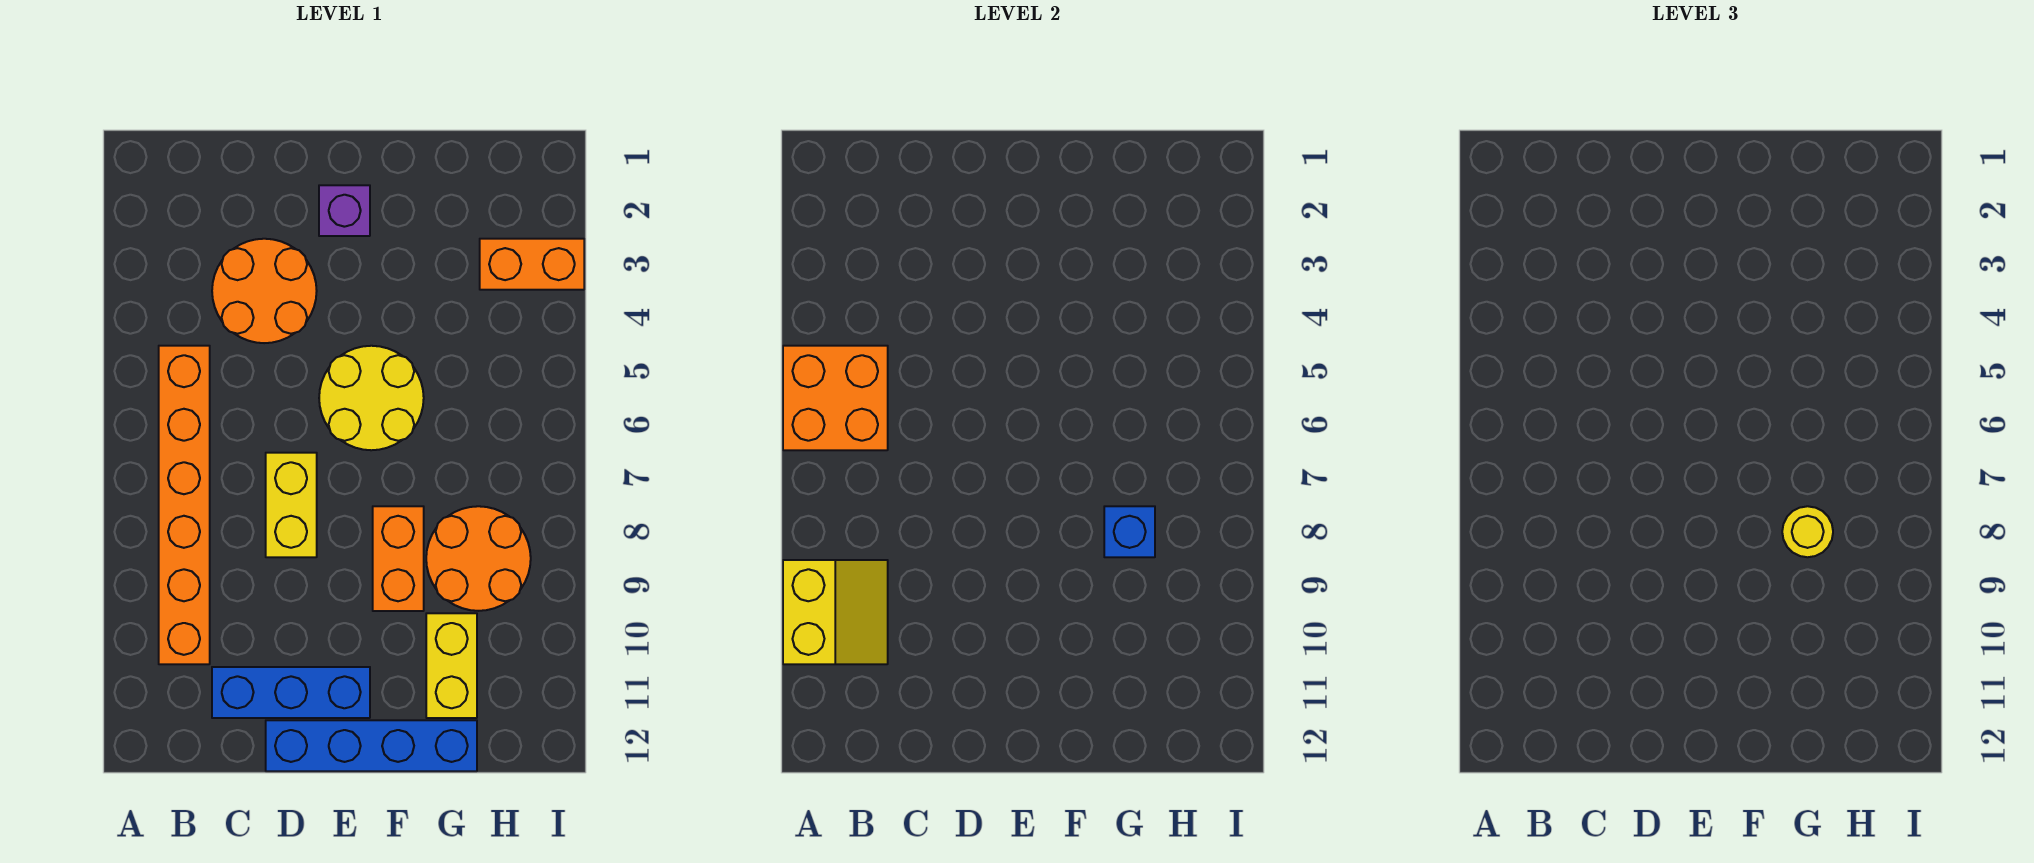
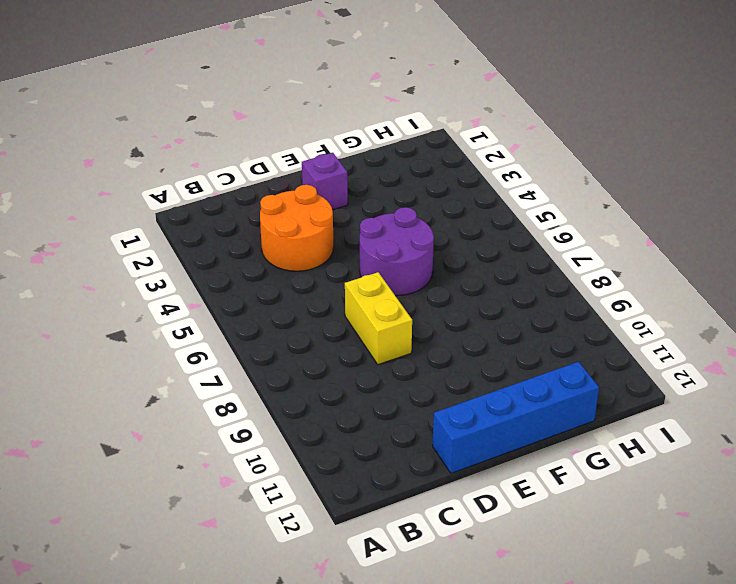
purple 2x2 round brick [360,207,434,296] -> yellow 2x2 round brick [319,346,424,450]
none -> orange 1x6 brick [159,346,210,664]
none -> blue 1x3 brick [212,667,370,718]
none -> orange 1x2 brick [373,506,424,611]

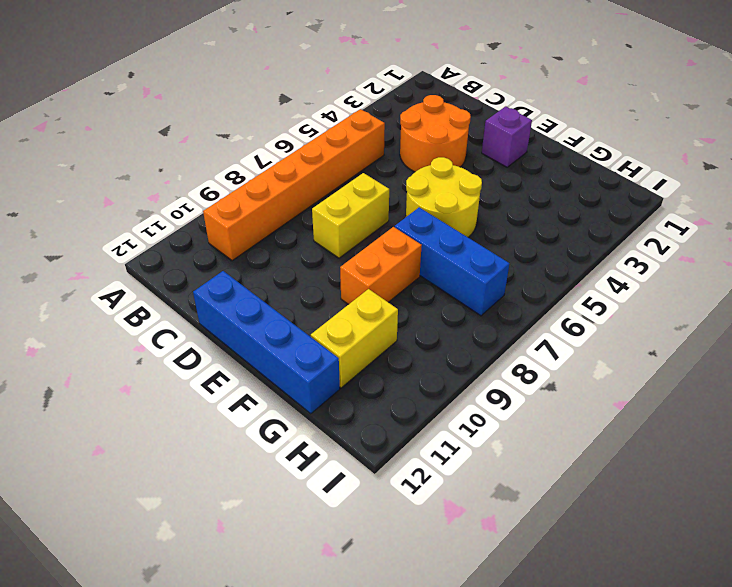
blue 1x3 brick [395,207,510,316] -> blue 1x3 brick moved to [212,667,370,718]
none -> orange 2x2 round brick [426,506,531,611]
none -> orange 1x2 brick [480,239,584,290]
none -> orange 2x2 brick [783,346,888,450]

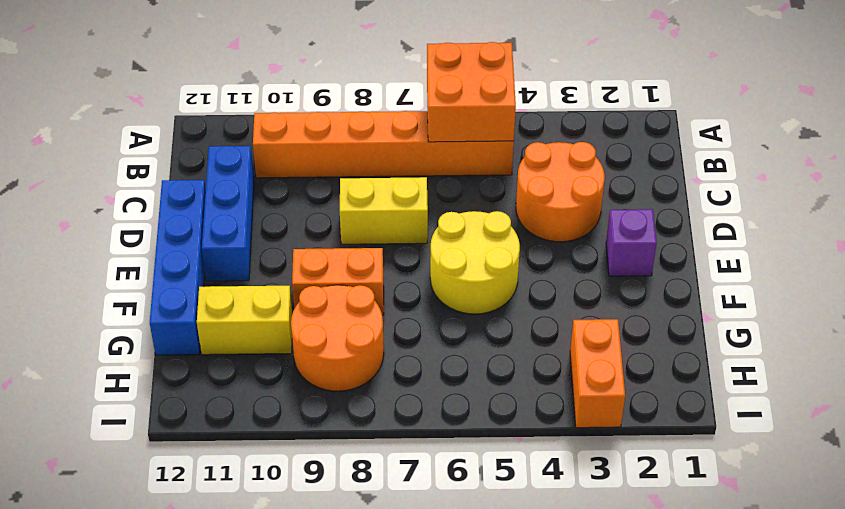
none -> yellow 2x2 slope [783,560,888,664]
none -> blue 1x1 brick [1104,506,1155,557]
none -> yellow 1x1 round brick [1782,506,1833,557]

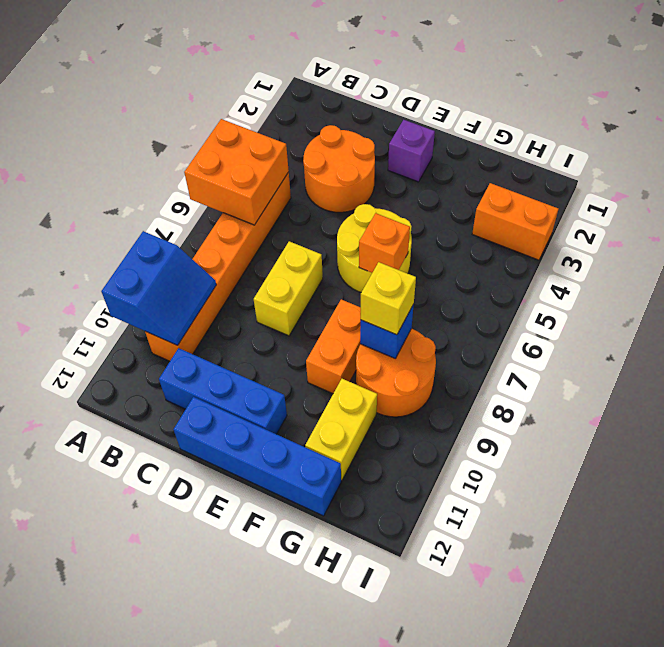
blue 2x2 slope [101,231,216,345] -> yellow 2x2 slope [783,560,888,664]
orange 1x1 brick [359,213,410,273] -> none
yellow 1x1 brick [361,262,416,335] -> yellow 1x1 round brick [1782,506,1833,557]

